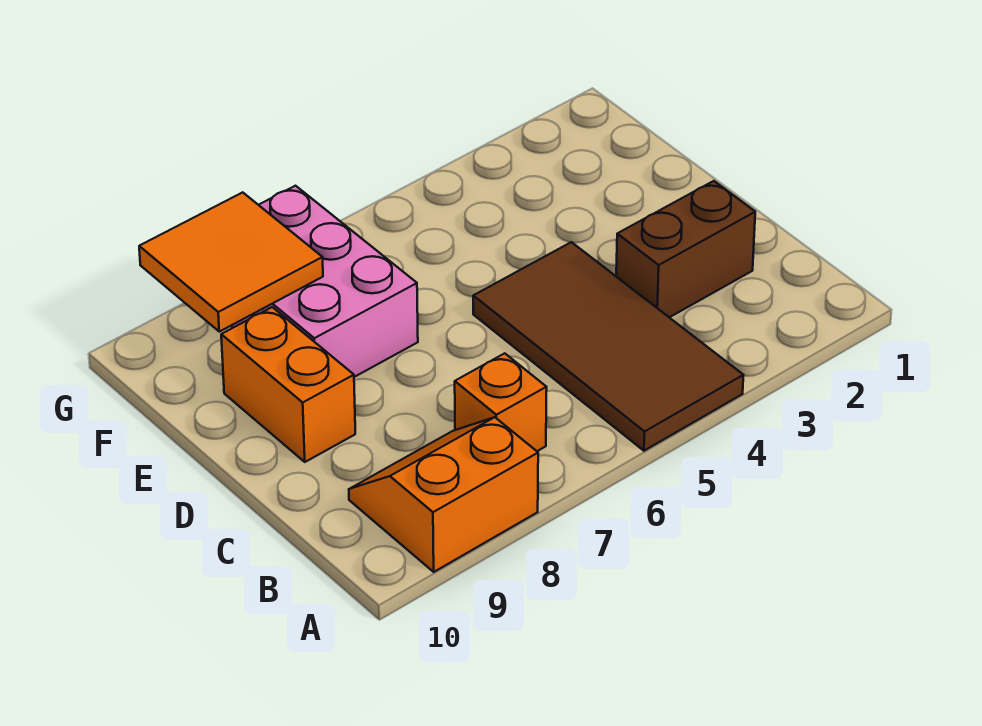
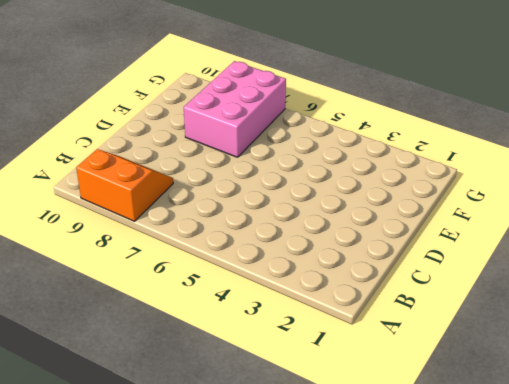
none -> brown 2x4 tile [473,242,743,451]
none -> orange 1x1 brick [455,353,547,451]

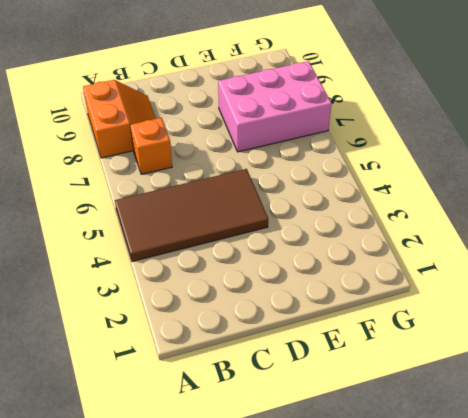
none -> brown 1x2 brick [616,181,755,317]
none -> orange 1x2 brick [221,307,355,462]

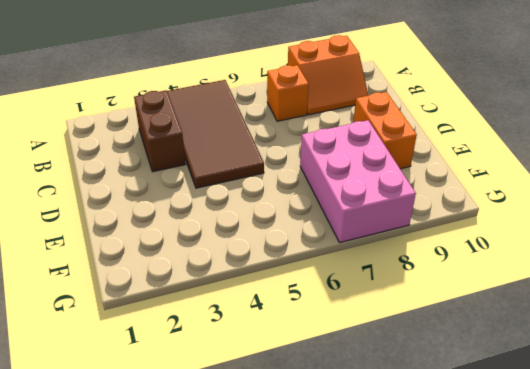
brown 1x2 brick [134,90,185,172] -> brown 1x2 brick turned to [616,181,755,317]
none -> orange 2x2 tile [139,192,323,332]

